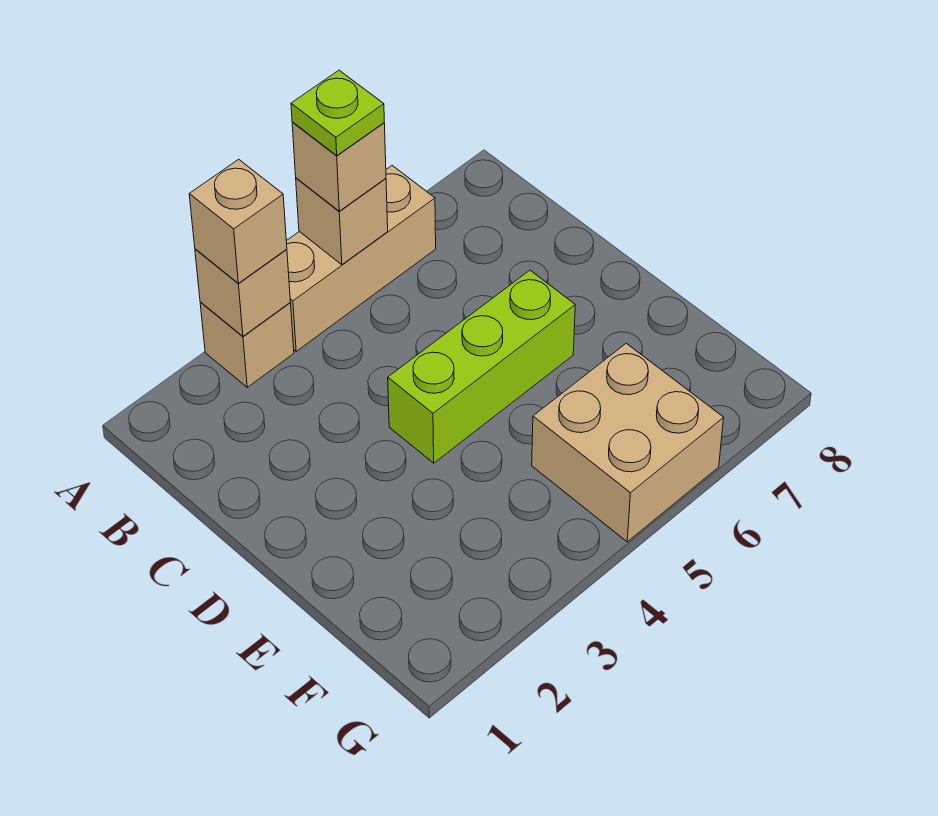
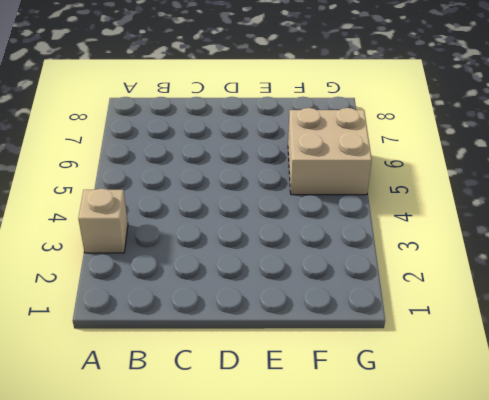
none -> tan 1x3 brick [286,166,436,351]
none -> lime 1x3 brick [388,270,575,463]

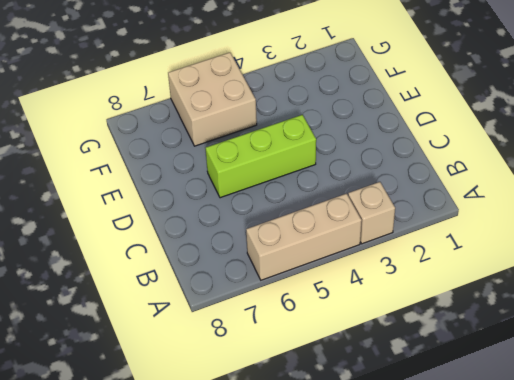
none -> tan 1x1 brick [195,249,290,336]
none -> tan 1x1 brick [296,178,388,265]

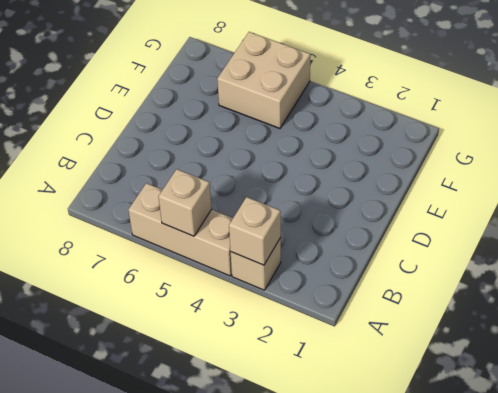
none -> lime 1x3 brick [388,270,575,463]
none -> tan 1x1 brick [189,159,287,283]

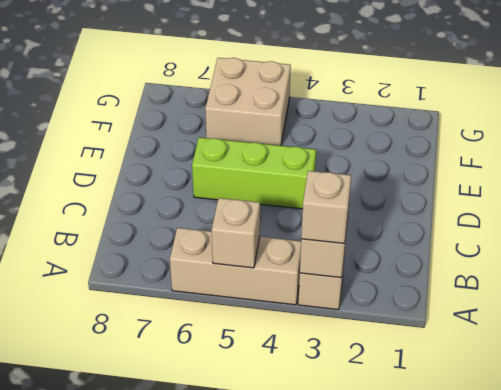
none -> tan 1x1 brick [292,122,386,211]
none -> lime 1x1 plate [291,70,384,155]

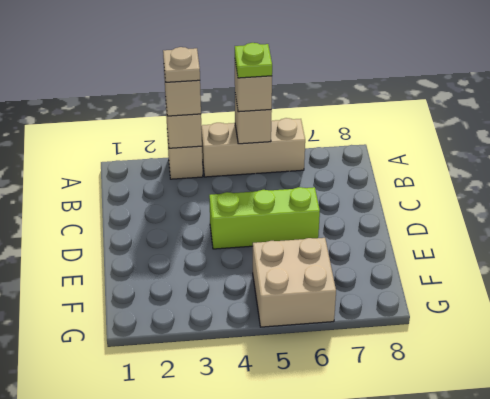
tan 1x1 plate [163,47,200,82] -> none

